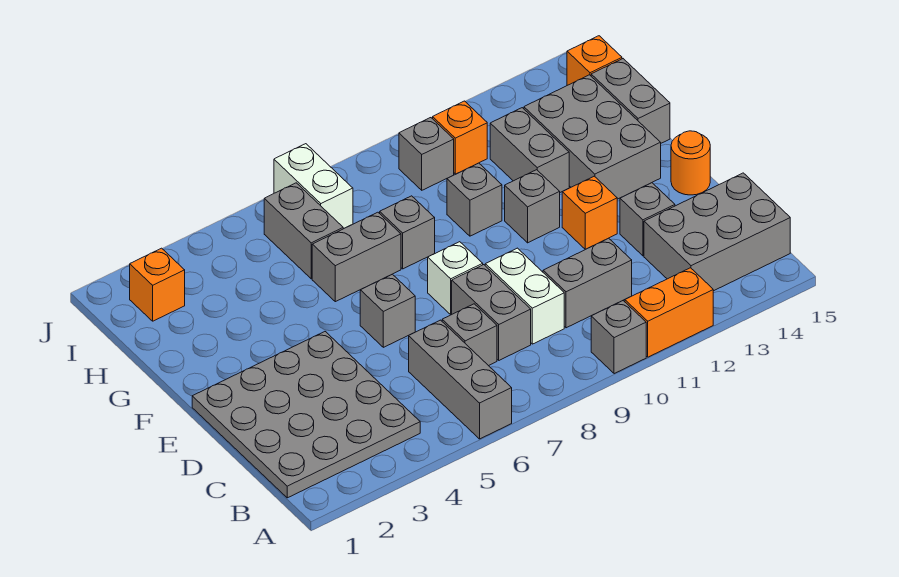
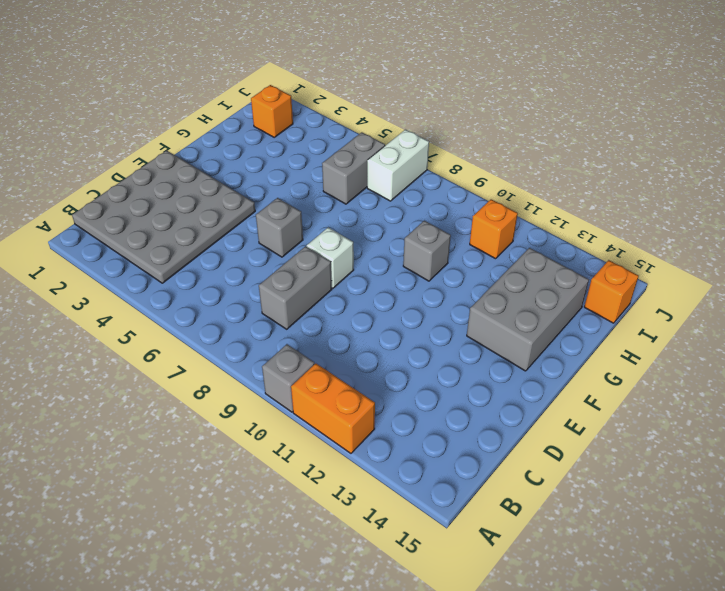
none -> grey 1x3 brick [409,320,512,439]
none -> grey 2x3 brick [644,173,790,291]
none -> grey 1x1 brick [442,304,497,366]

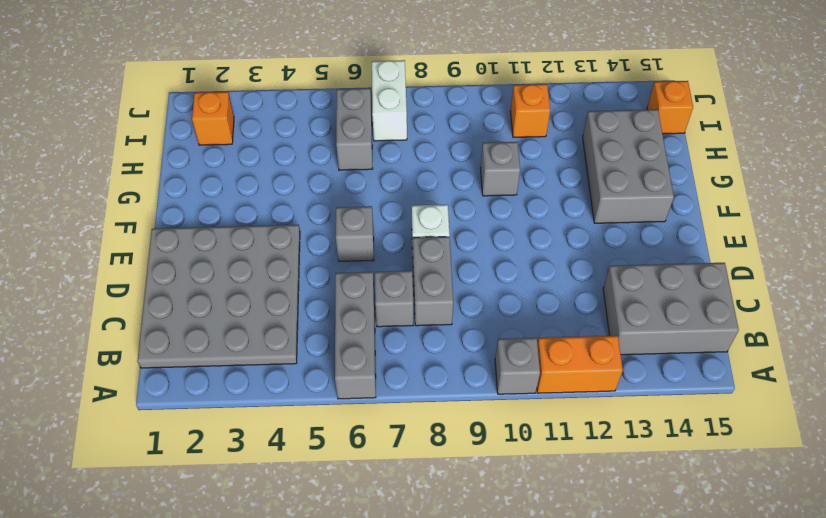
none -> white 1x2 brick [485,248,564,344]
none -> grey 1x2 brick [543,238,632,328]
none -> grey 1x1 brick [620,183,675,256]

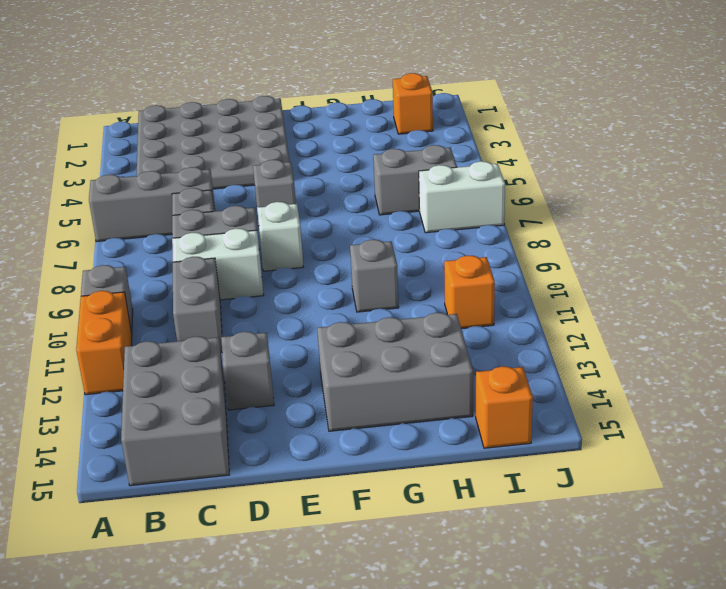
none -> orange 1x1 brick [562,176,617,249]
none -> orange 1x1 round brick [671,131,710,195]
none -> grey 1x1 brick [505,170,560,243]

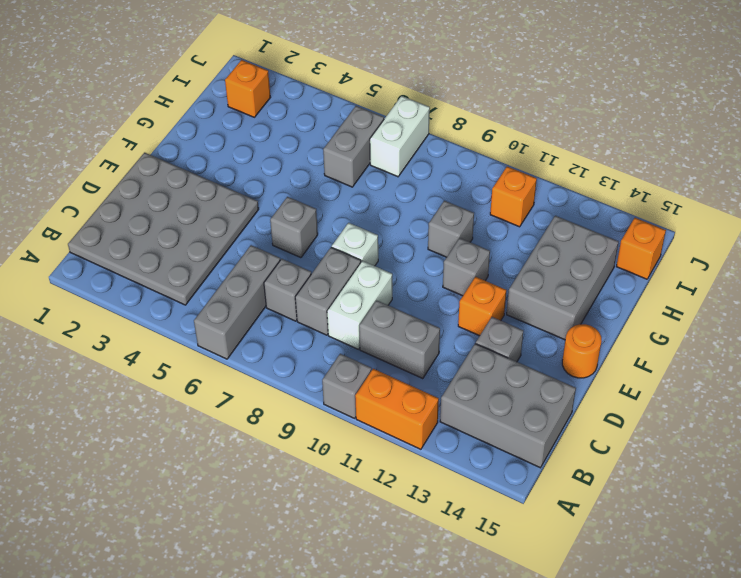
none -> grey 1x2 brick [312,212,401,302]
none -> grey 1x1 brick [380,196,435,269]
none -> grey 1x2 brick [490,108,569,192]

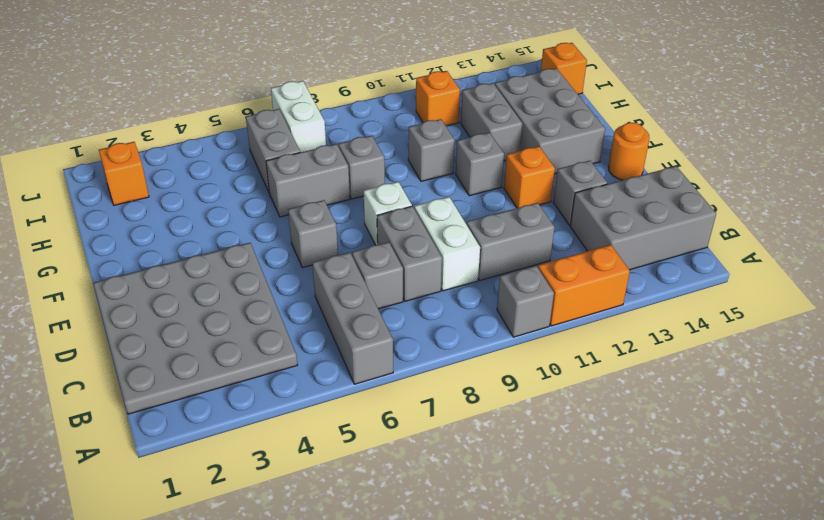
none -> grey 1x2 brick [591,59,670,143]
none -> grey 1x1 brick [399,118,454,190]

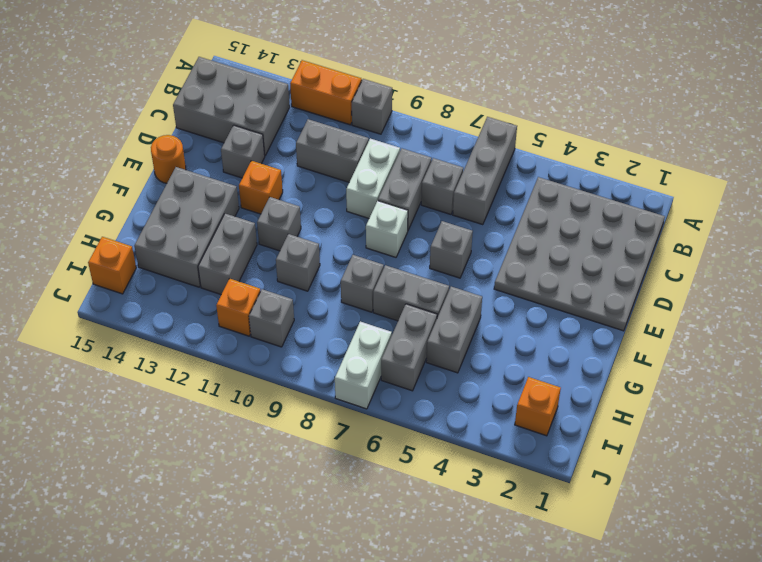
grey 1x2 brick [426,287,482,373] -> grey 1x2 brick moved to [591,59,670,143]

